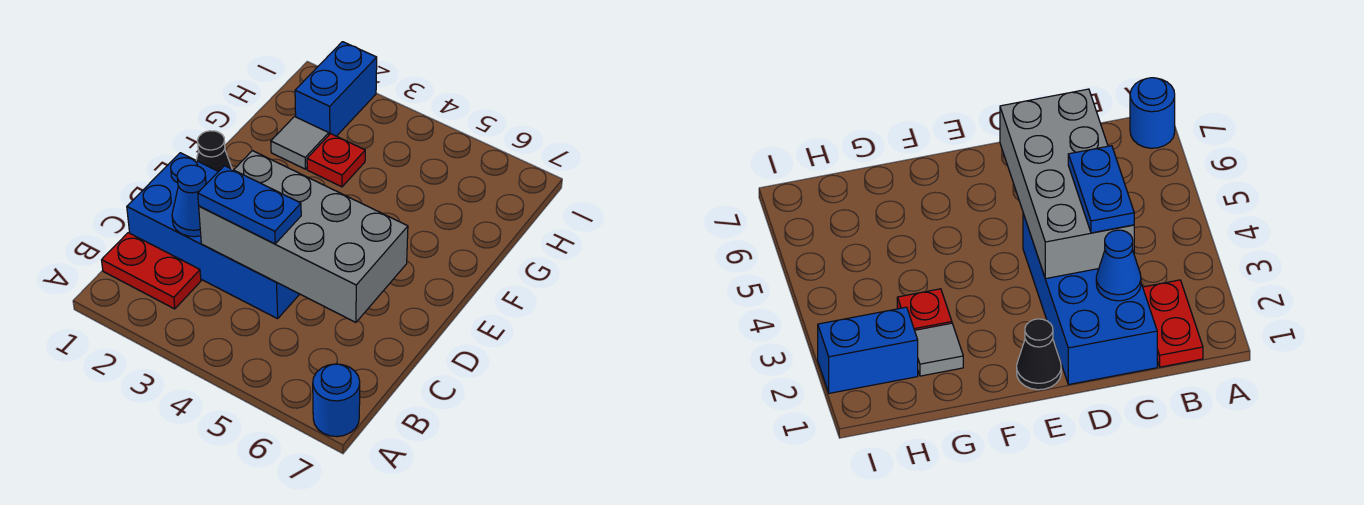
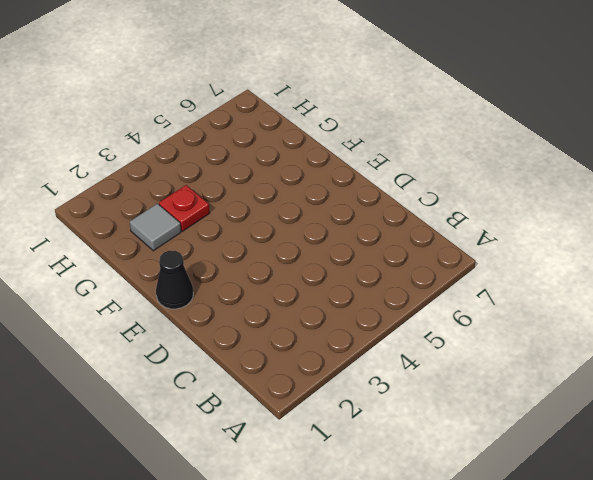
none -> blue 1x1 round brick [313,364,360,437]
none -> red 1x2 plate [102,233,201,309]

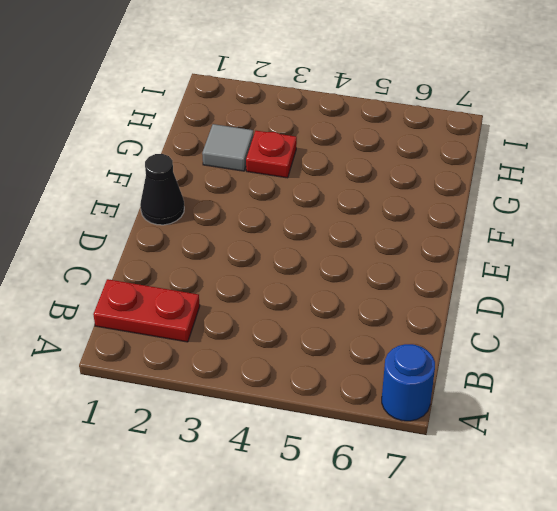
none -> blue 2x4 brick [127,153,299,319]
none -> blue 1x2 brick [295,42,377,136]

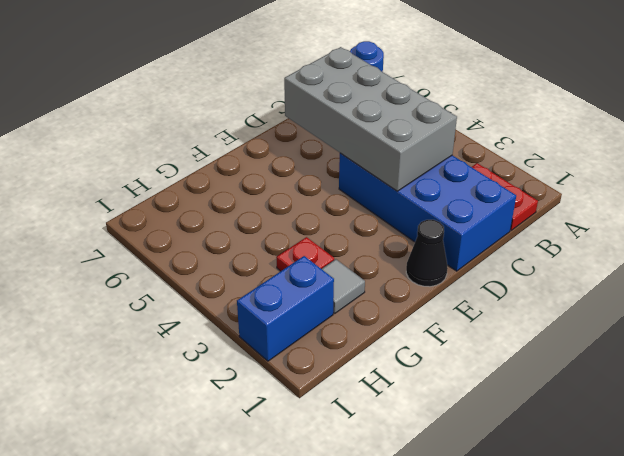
none -> blue 1x1 cone [172,165,206,237]
none -> blue 1x2 plate [198,166,301,244]

